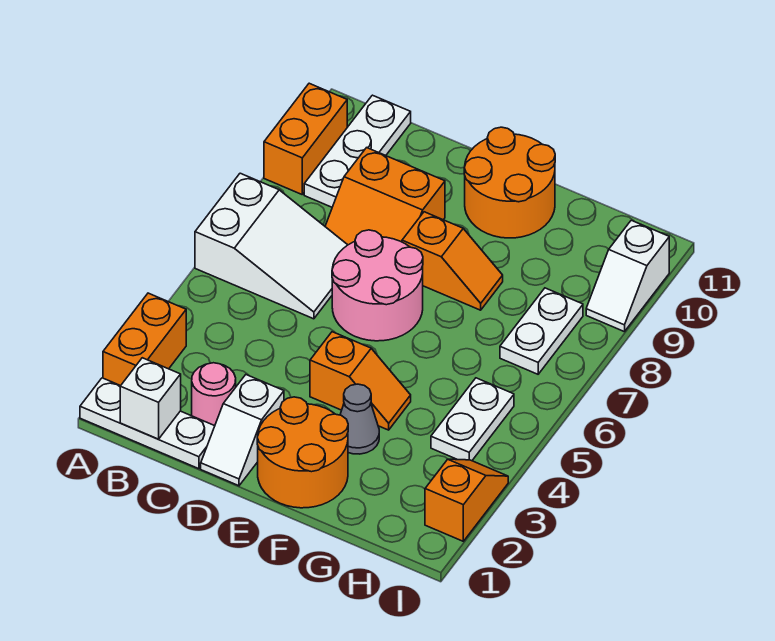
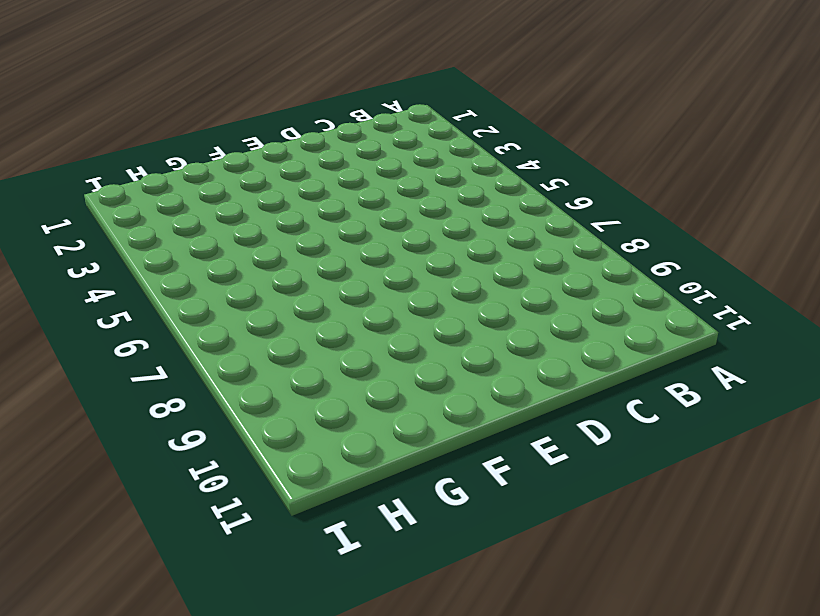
none -> white 1x3 plate [80,378,215,469]
none -> orange 1x2 brick [103,293,186,386]
none -> white 2x3 slope [195,173,347,319]

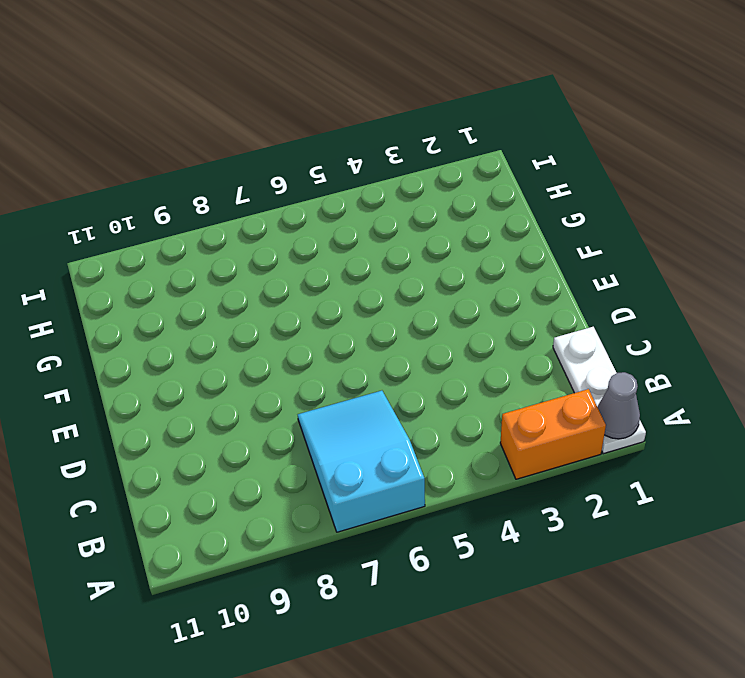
grey 1x1 cone [598,372,640,439] -> grey 1x1 cone moved to [340,384,379,454]
cyan 2x3 slope [298,391,425,532] -> white 2x3 slope [195,173,347,319]
none -> orange 1x2 brick [264,83,347,194]
none -> white 1x3 plate [304,95,411,207]
none -> pink 1x1 round brick [192,363,236,426]

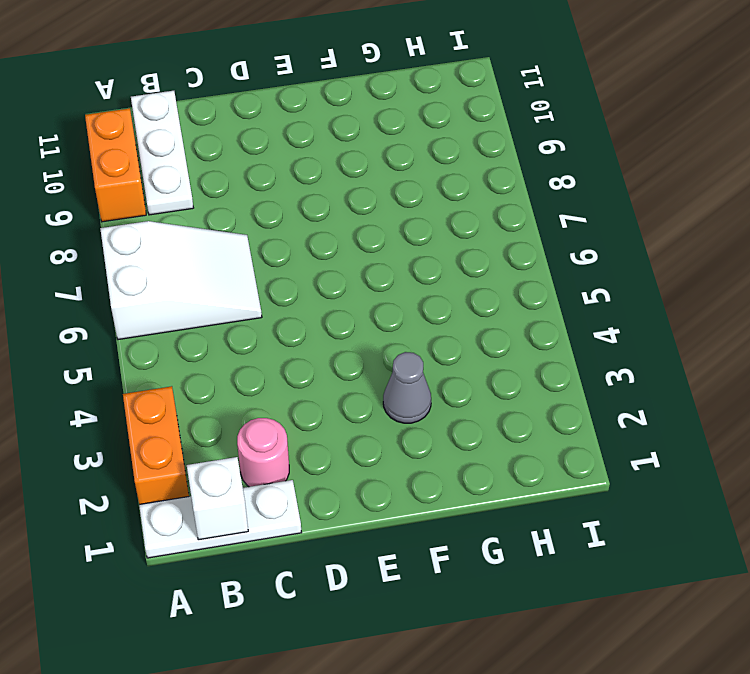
none -> orange 2x2 slope [325,148,445,245]
none -> white 1x2 slope [201,375,284,486]
none -> pink 2x2 round brick [332,230,423,341]

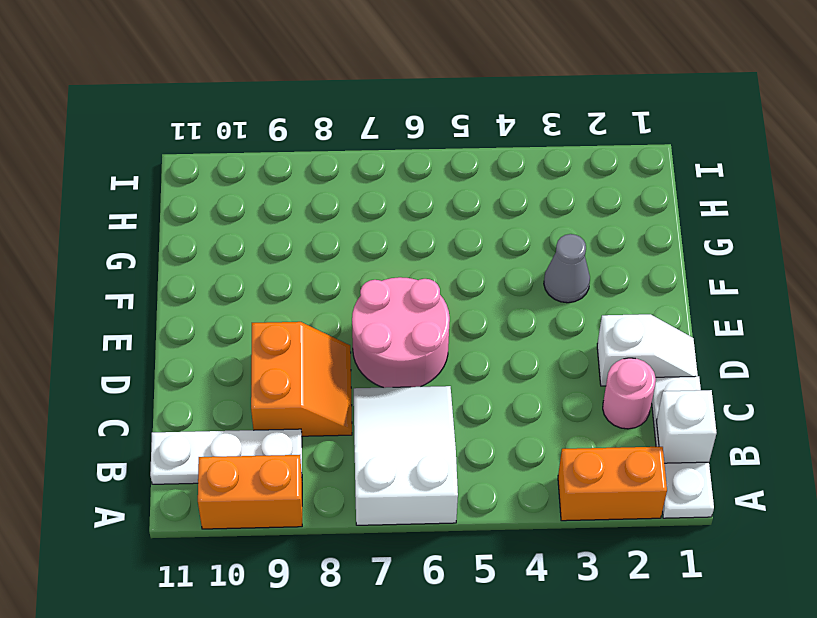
none -> orange 2x2 round brick [257,397,348,508]
none -> orange 1x2 slope [310,332,411,430]
none -> orange 1x2 slope [402,212,503,310]

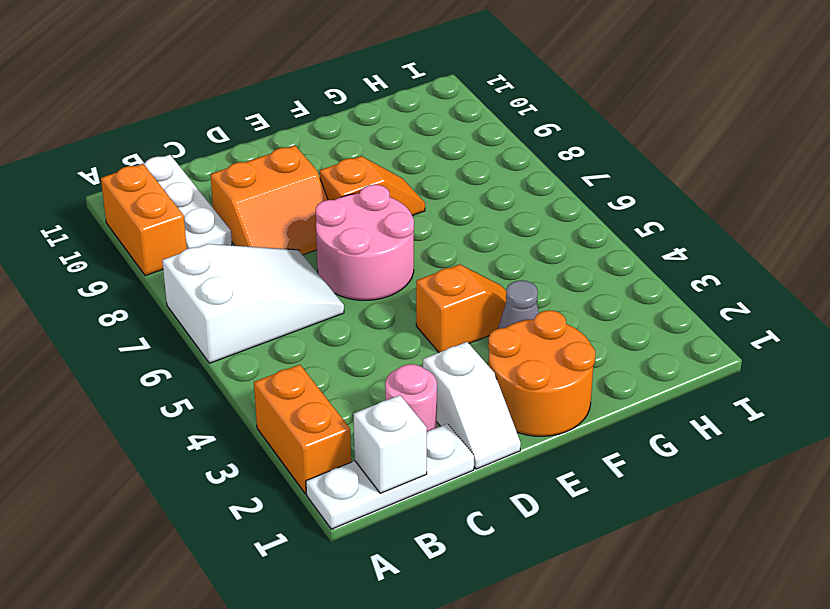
none -> orange 2x2 round brick [464,127,555,238]
none -> white 1x2 plate [431,378,514,461]
none -> white 1x2 plate [500,288,583,374]

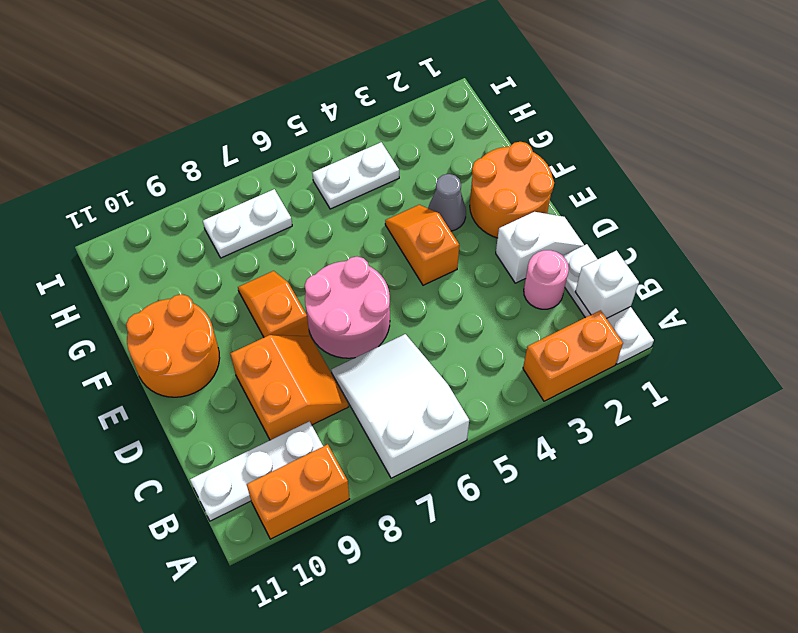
none -> orange 1x2 slope [425,459,508,541]
none -> white 1x2 slope [586,220,669,332]

